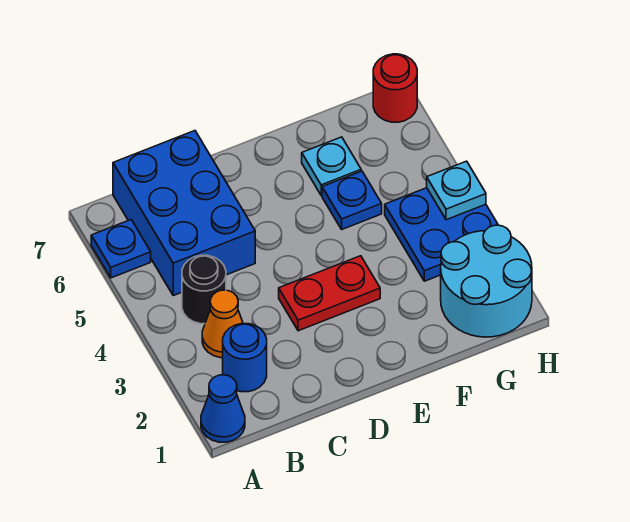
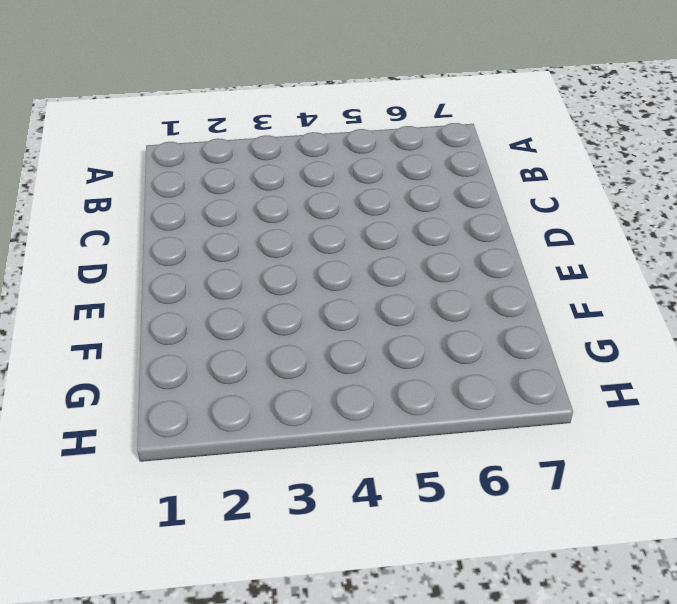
none -> blue 1x1 cone [201,375,245,442]
none -> blue 1x1 plate [91,220,151,278]
none -> blue 1x1 round brick [223,324,267,392]

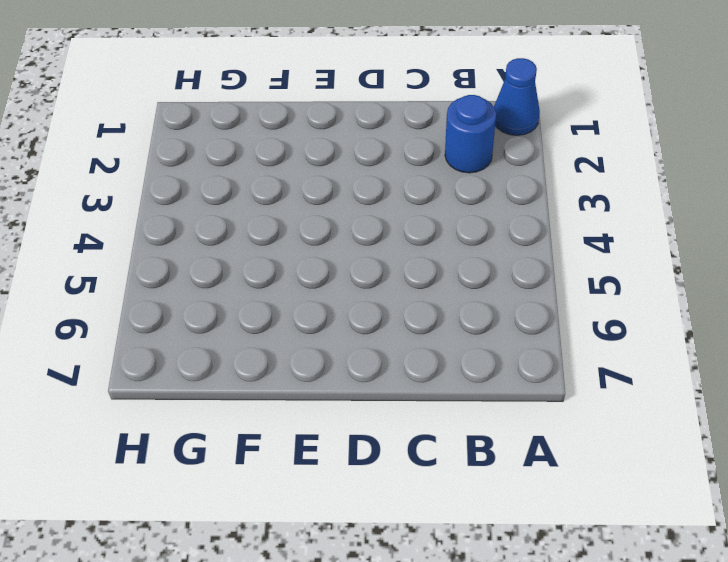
none -> blue 1x1 plate [91,220,151,278]
none -> orange 1x1 cone [202,290,243,358]
none -> black 1x1 round brick [182,255,226,324]

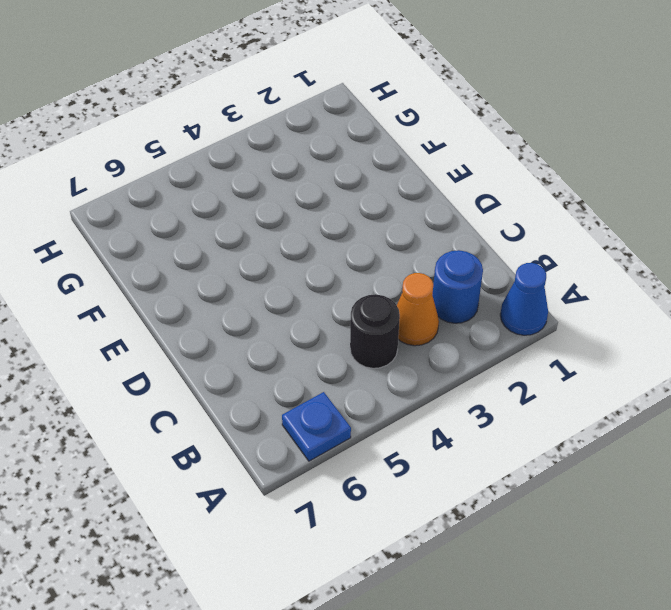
none -> blue 2x3 brick [113,131,255,295]
none -> red 1x2 plate [279,256,380,331]
none -> blue 1x1 plate [322,171,382,229]

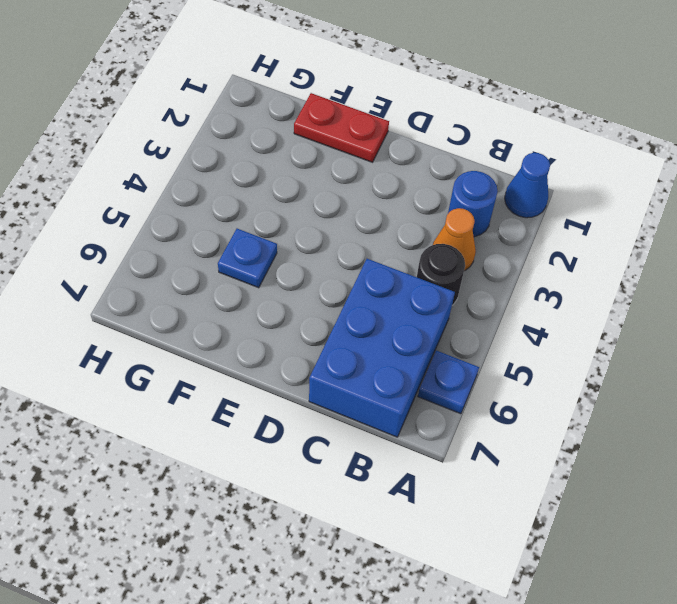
red 1x2 plate [294,93,389,162] -> red 1x2 plate moved to [279,256,380,331]
none -> cyan 1x1 plate [302,137,361,195]
none -> cyan 2x2 round brick [441,225,532,337]
none -> blue 2x2 plate [385,188,498,281]

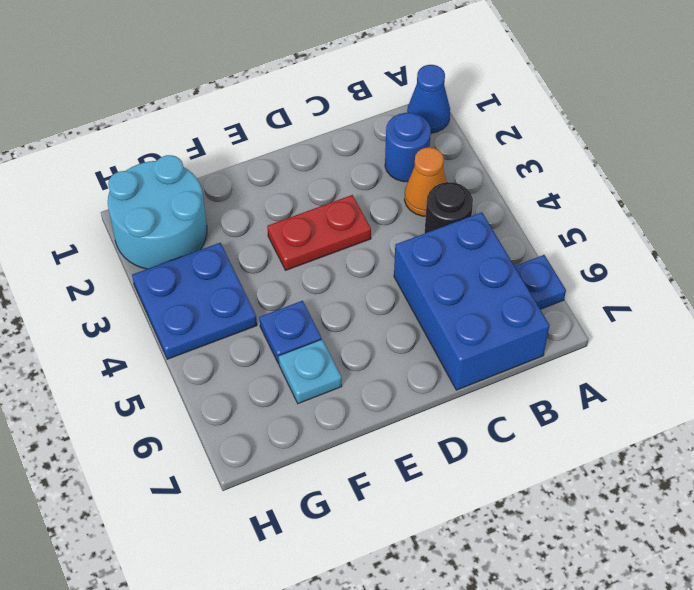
none -> red 1x1 round brick [373,54,417,122]
none -> cyan 1x1 plate [427,161,486,220]

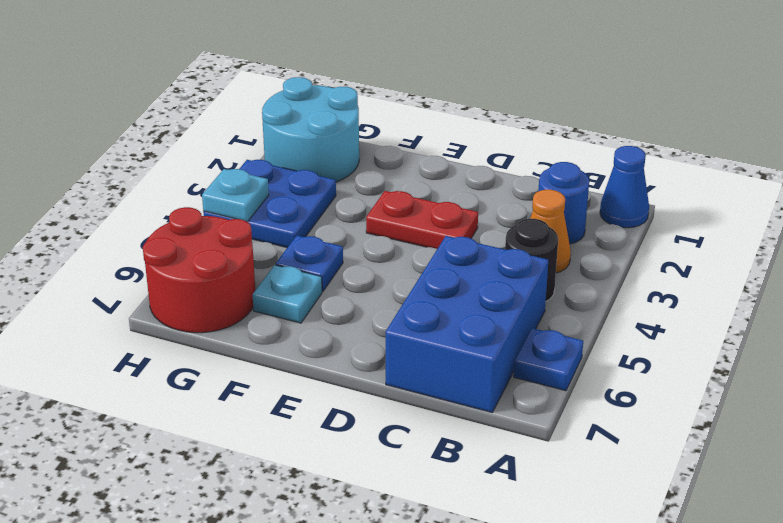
red 2x2 round brick [143,207,255,333] -> red 1x1 round brick [373,54,417,122]

